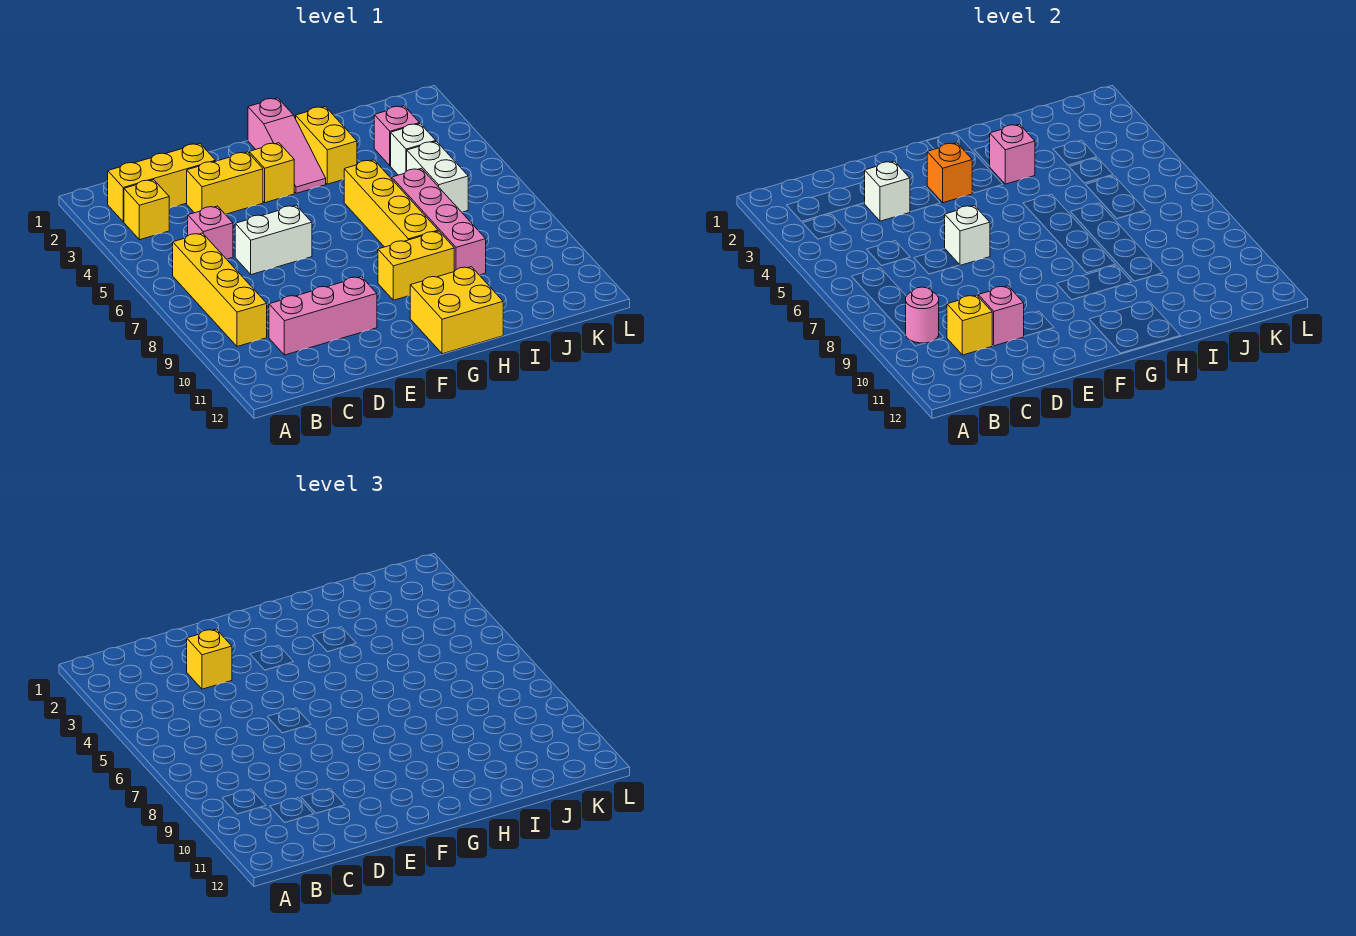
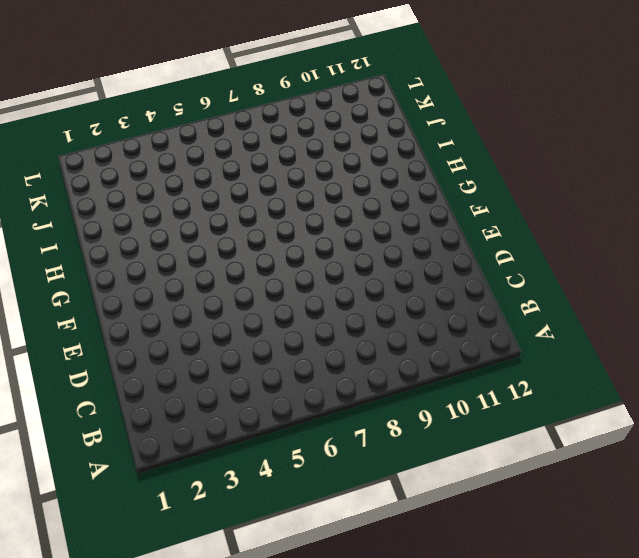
none -> yellow 1x3 brick [108,144,216,222]
none -> yellow 1x1 brick [124,180,169,240]
none -> yellow 1x4 brick [173,233,267,346]

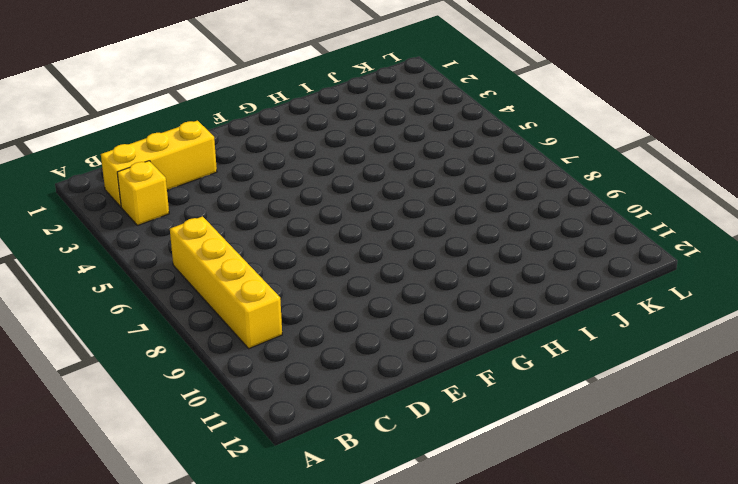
none -> pink 1x1 brick [188,206,233,259]
none -> pink 1x3 brick [269,277,377,355]
none -> yellow 1x2 brick [187,152,263,214]

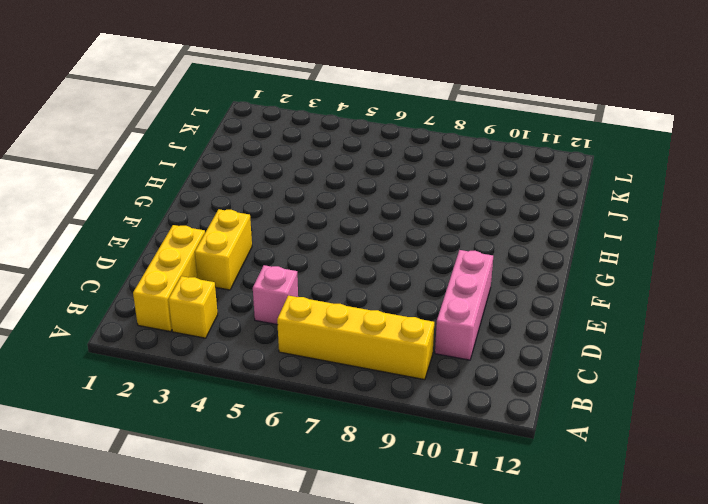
none -> white 1x2 brick [235,205,312,275]
none -> yellow 1x1 brick [249,143,294,203]
none -> pink 1x3 slope [248,98,326,193]

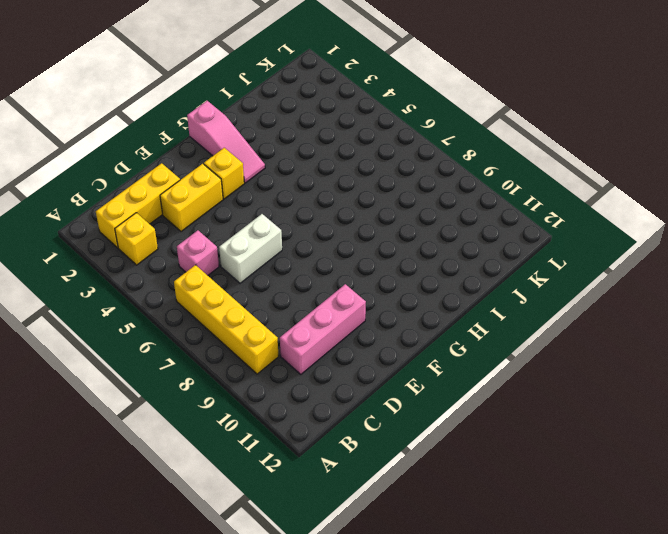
none -> yellow 1x2 brick [378,231,454,300]
none -> yellow 2x2 brick [410,267,503,354]
none -> yellow 1x2 brick [296,107,357,184]

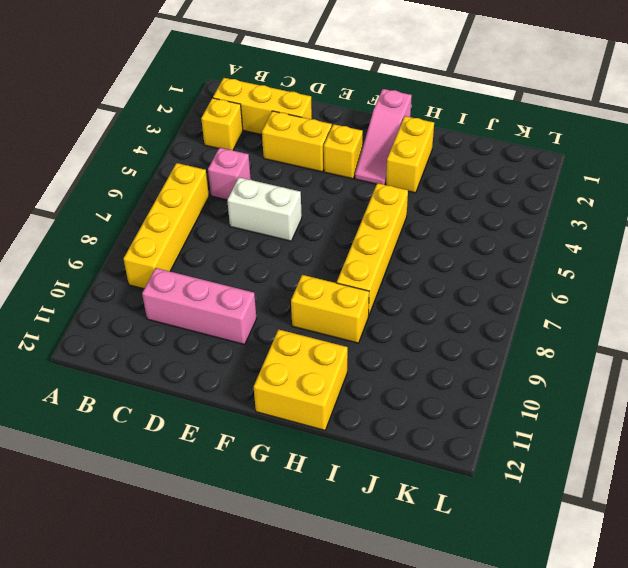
none -> pink 1x4 brick [392,168,486,275]
none -> pink 1x1 brick [374,106,420,166]
none -> white 1x1 brick [391,124,436,175]

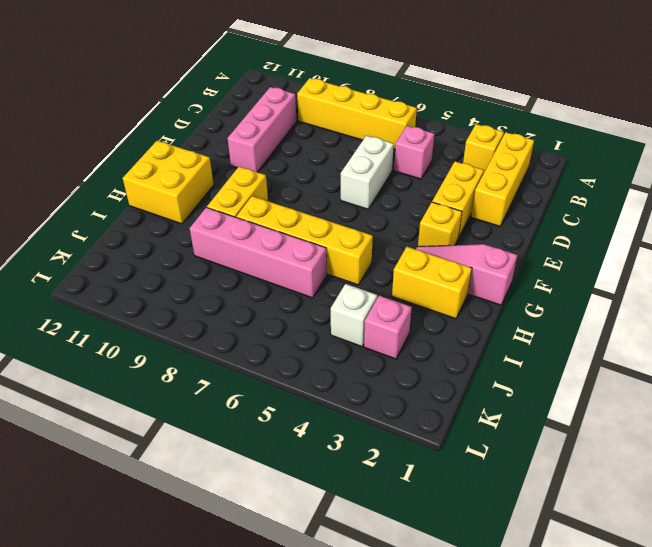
none -> white 1x2 brick [407,141,468,212]
none -> pink 1x1 round brick [906,287,939,343]
none -> yellow 1x1 brick [947,295,992,355]

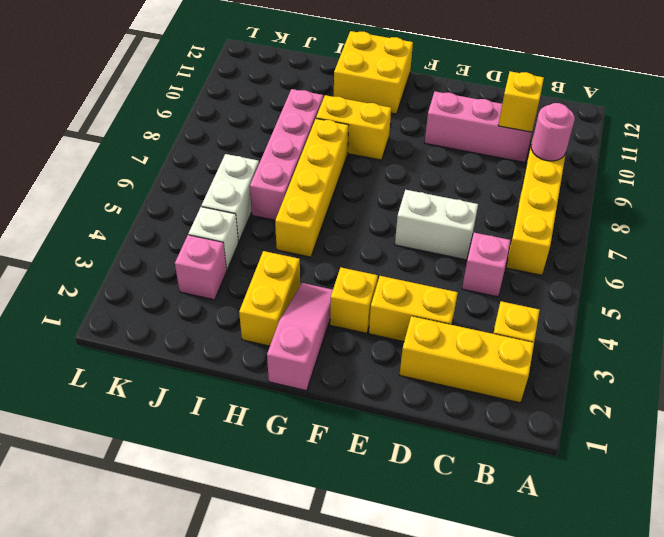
none -> white 1x1 brick [865,161,910,221]
none -> pink 1x1 brick [978,286,1024,346]
none -> white 1x1 brick [945,205,990,265]

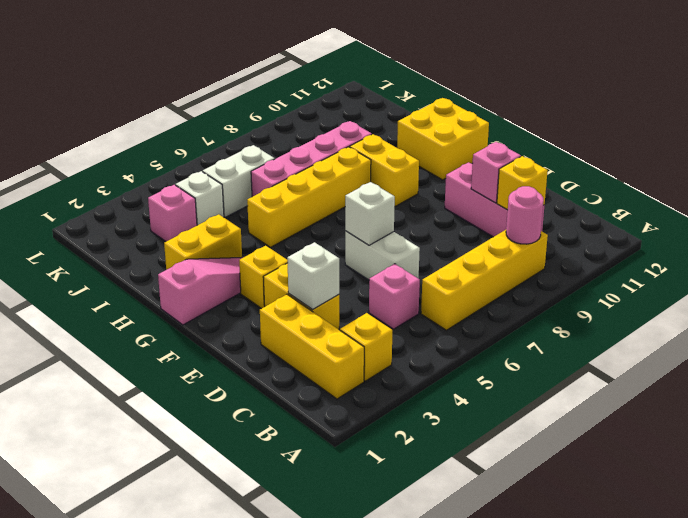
none -> orange 1x1 brick [927,143,972,203]
none -> pink 1x1 brick [990,124,1035,184]
none -> yellow 1x1 brick [187,629,232,689]

